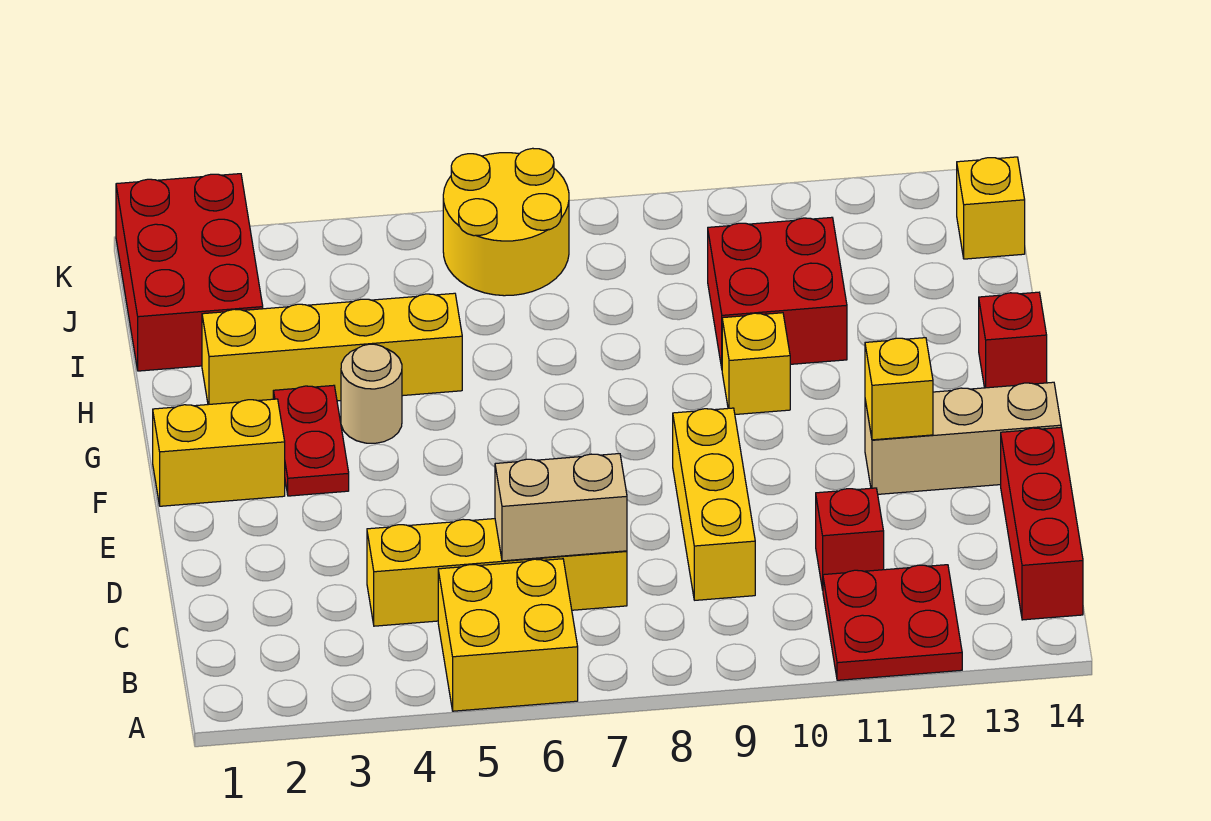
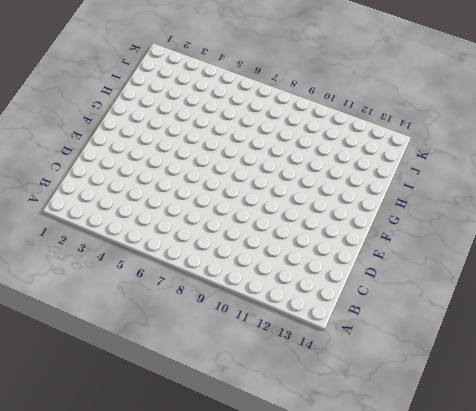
none -> yellow 2x2 brick [438,559,578,711]
none -> red 2x2 plate [823,565,962,680]
none -> red 1x3 brick [1001,427,1083,620]

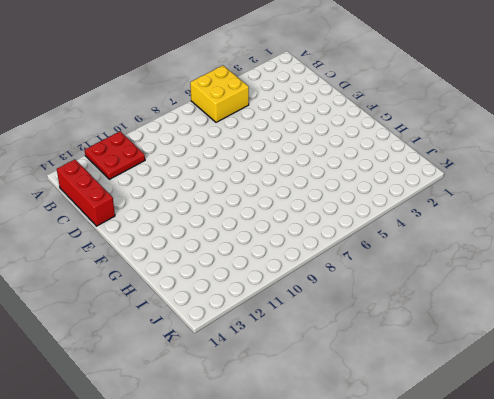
none -> yellow 1x4 brick [367,519,627,626]
none -> yellow 1x3 brick [673,408,755,600]
none -> red 1x1 brick [816,488,884,590]

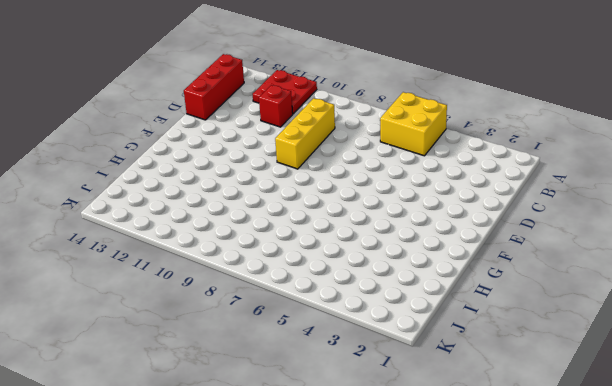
none -> yellow 1x4 brick [367,519,627,626]
none -> tan 1x3 brick [865,382,1061,494]
none -> yellow 1x2 brick [153,399,285,506]

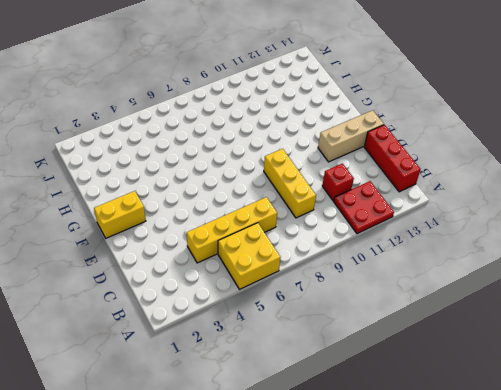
none -> red 1x2 plate [273,385,349,496]
none -> tan 1x1 round brick [341,344,402,443]
none -> yellow 1x1 brick [722,313,790,415]

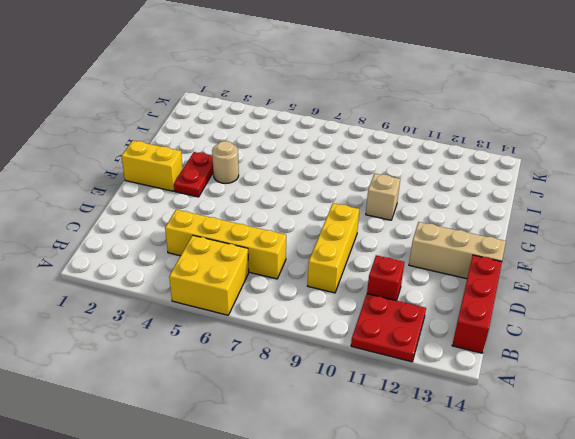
tan 1x1 brick [366,174,400,220] -> yellow 1x1 brick [722,313,790,415]
none -> red 1x1 brick [979,292,1047,388]
none -> yellow 1x4 brick [202,293,462,405]
none -> red 2x2 brick [708,217,847,368]

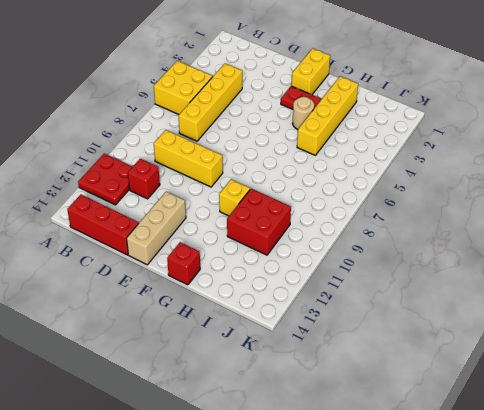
none -> red 2x3 brick [116,174,263,371]
none -> yellow 2x2 round brick [443,148,569,296]
none -> yellow 1x1 brick [957,157,1025,259]

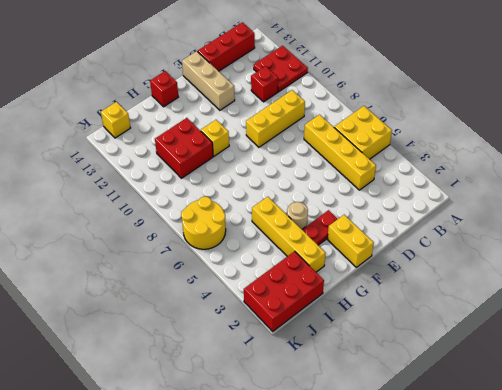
none -> tan 1x2 brick [495,454,627,561]
none -> yellow 1x1 brick [865,338,933,440]

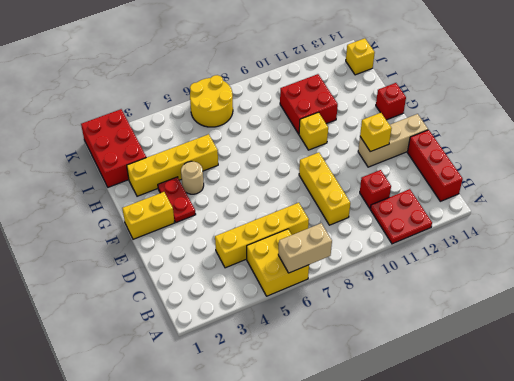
tan 1x2 brick [278,223,332,273] -> tan 1x2 brick moved to [495,454,627,561]

